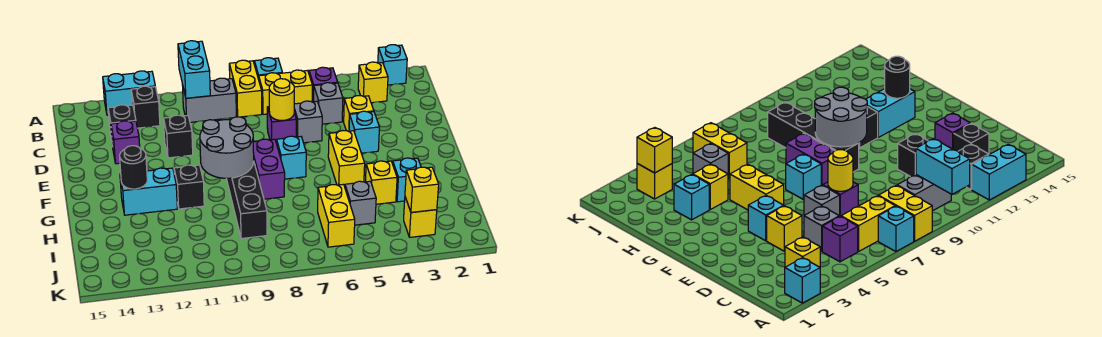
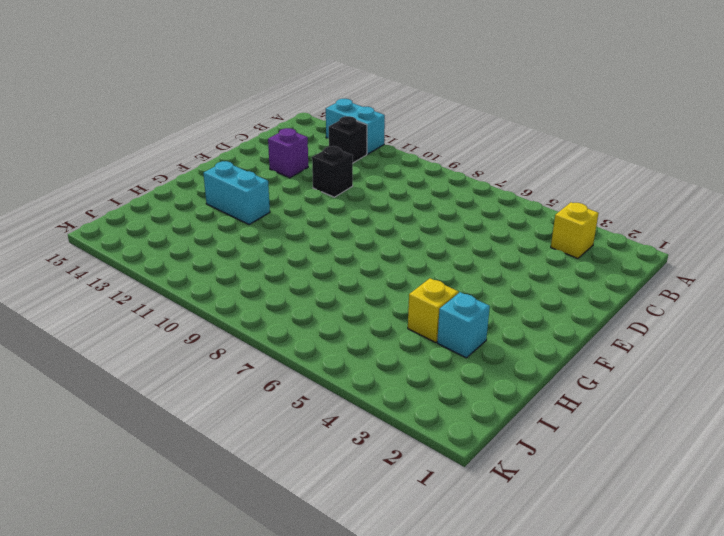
none -> cyan 1x1 brick [378,45,407,85]
none -> cyan 1x1 brick [254,58,282,79]
none -> yellow 1x2 brick [229,60,262,117]
none -> purple 1x1 brick [309,67,338,102]

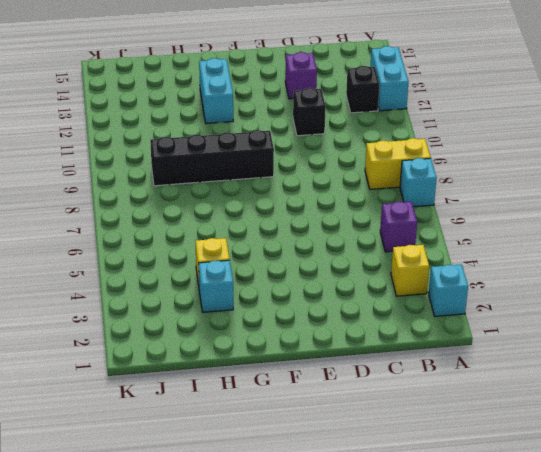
none -> yellow 1x2 brick [259,70,312,114]
none -> grey 1x2 brick [182,78,236,122]
none -> grey 1x1 brick [314,83,343,124]
none -> black 1x1 brick [108,105,136,141]

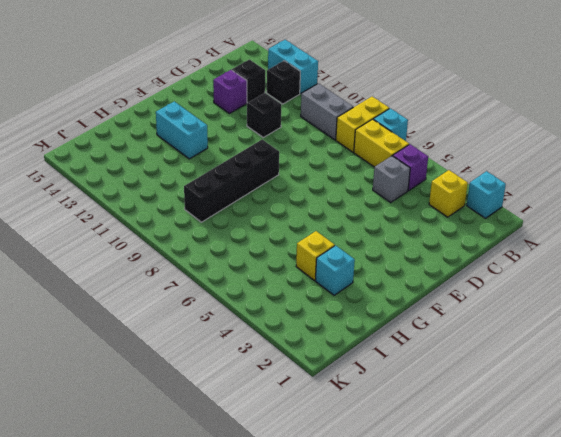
none -> yellow 1x1 brick [344,96,374,131]
none -> grey 1x1 brick [294,101,322,143]
none -> purple 1x1 brick [267,107,296,143]
none -> cyan 1x1 brick [349,111,379,153]

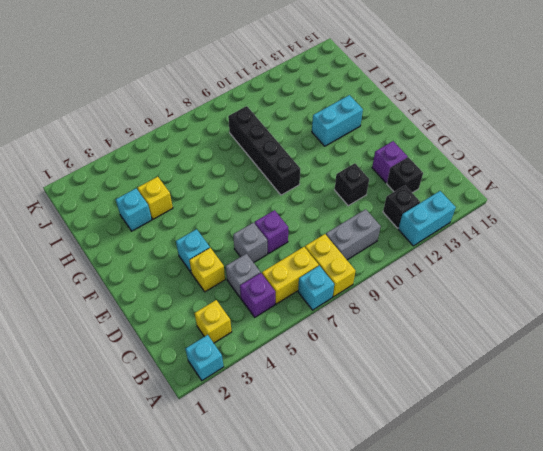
none -> yellow 1x2 brick [328,131,365,187]
none -> cyan 1x1 brick [277,136,306,179]
none -> purple 1x2 brick [253,139,285,199]
none -> black 1x1 brick [174,165,204,209]

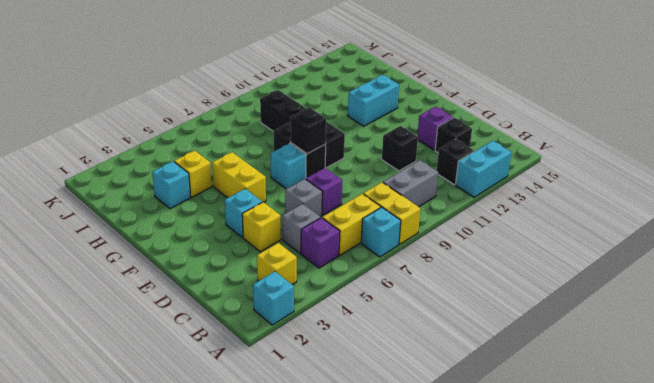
black 1x2 brick [273,122,326,178] -> purple 1x2 brick [253,139,285,199]
black 1x1 brick [291,108,326,154] -> black 1x1 brick moved to [174,165,204,209]
none -> grey 1x1 brick [345,181,376,225]
none -> yellow 1x2 brick [318,184,355,247]
none -> yellow 1x1 brick [404,197,437,237]
none -> cyan 1x2 brick [178,41,210,98]

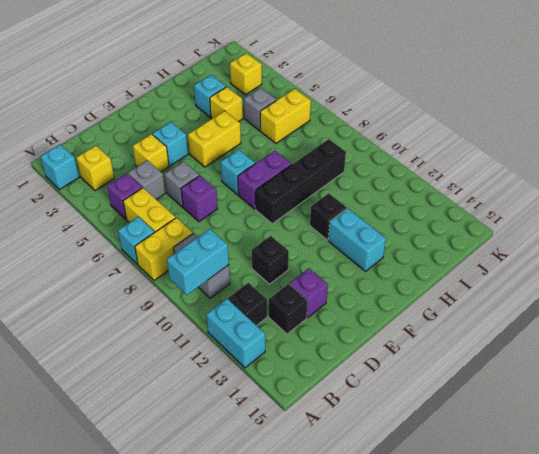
none -> yellow 1x1 round brick [269,79,294,120]
none -> grey 2x2 round brick [200,117,254,178]
none -> black 1x1 round brick [120,146,147,189]
none -> yellow 1x1 brick [405,167,439,212]

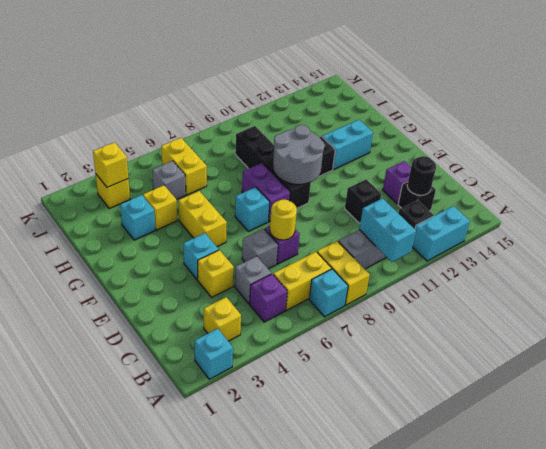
black 1x1 round brick [407,156,436,195] -> black 1x1 round brick moved to [120,146,147,189]

